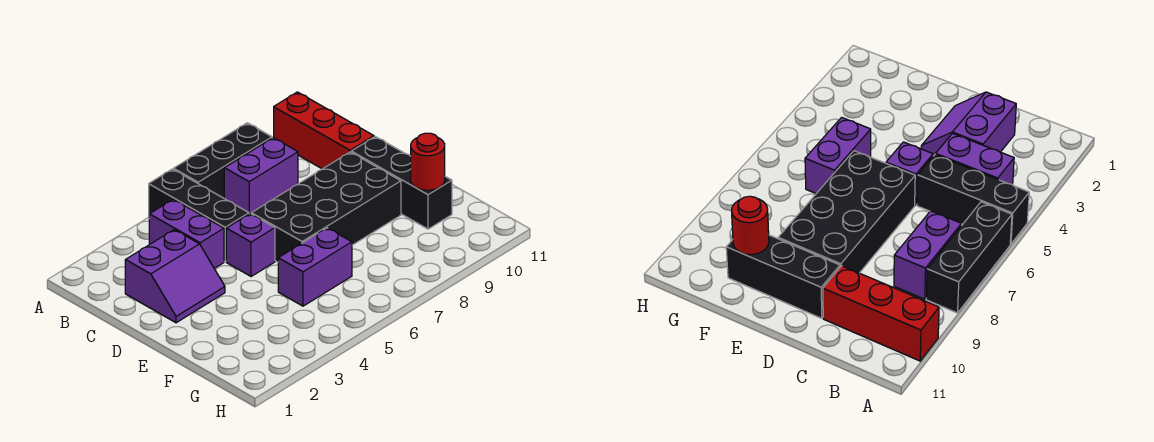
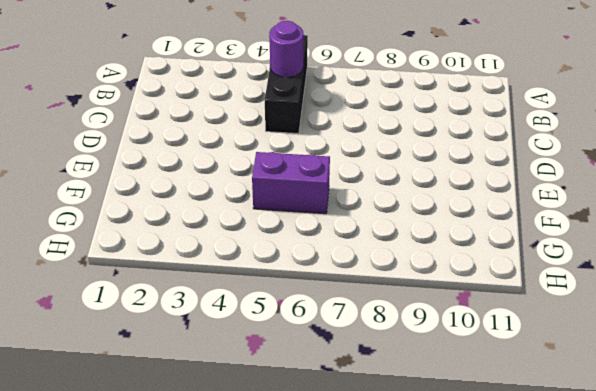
purple 1x1 round brick [269,21,304,77] -> none
none -> black 1x3 brick [174,123,272,198]
none -> red 1x3 brick [274,92,374,169]

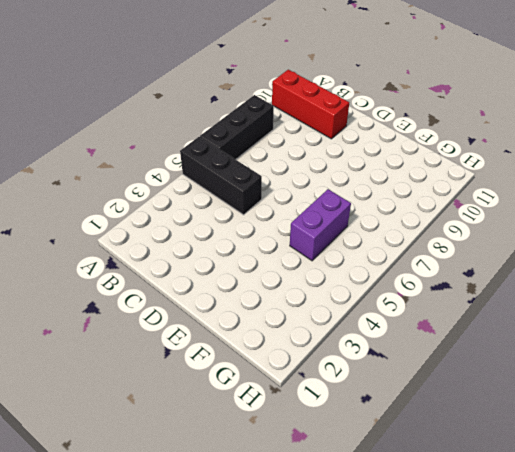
none -> purple 1x2 brick [149,199,224,268]
none -> purple 1x2 brick [224,138,298,214]

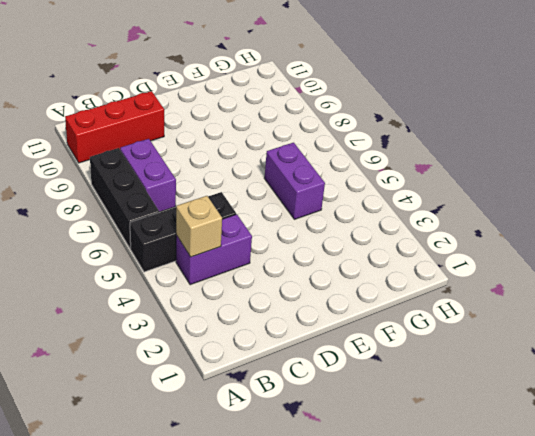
tan 1x1 brick [176,196,222,257] -> none
none -> purple 2x2 slope [125,230,225,323]
none -> purple 1x1 brick [226,214,275,277]

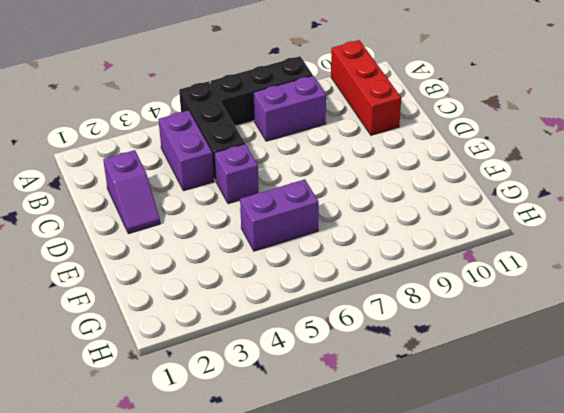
purple 1x2 slope [103,150,160,234] -> purple 2x2 slope [125,230,225,323]
none -> black 2x4 brick [251,152,401,262]
none -> black 1x3 brick [351,137,452,229]

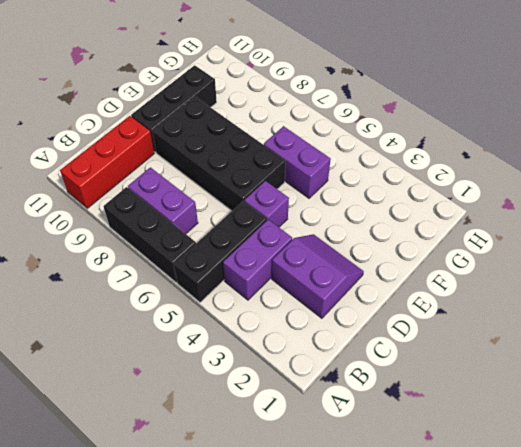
none -> red 1x1 round brick [411,133,445,190]

